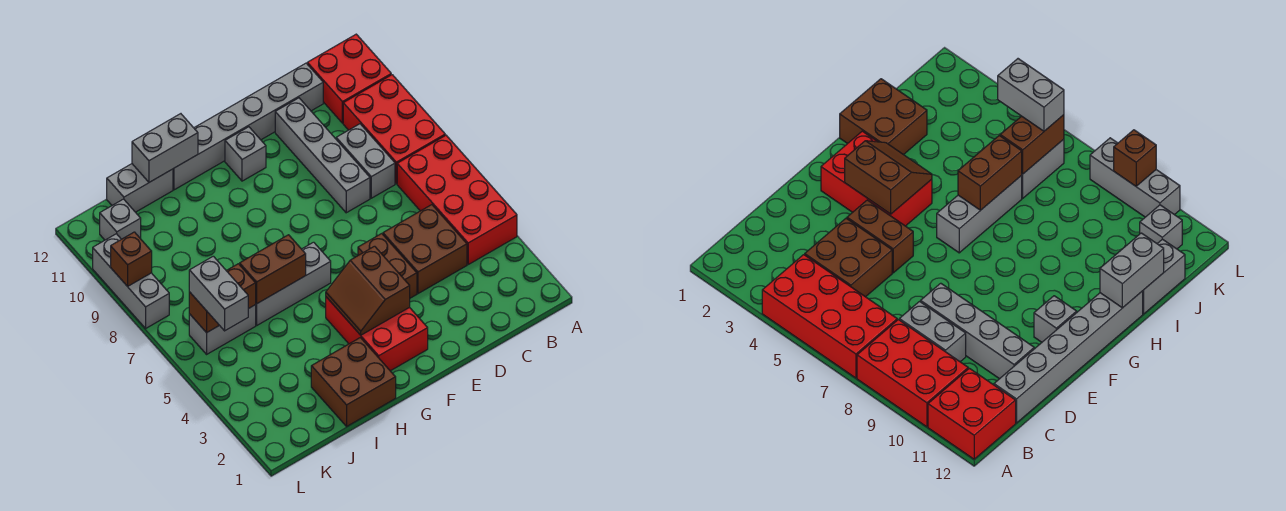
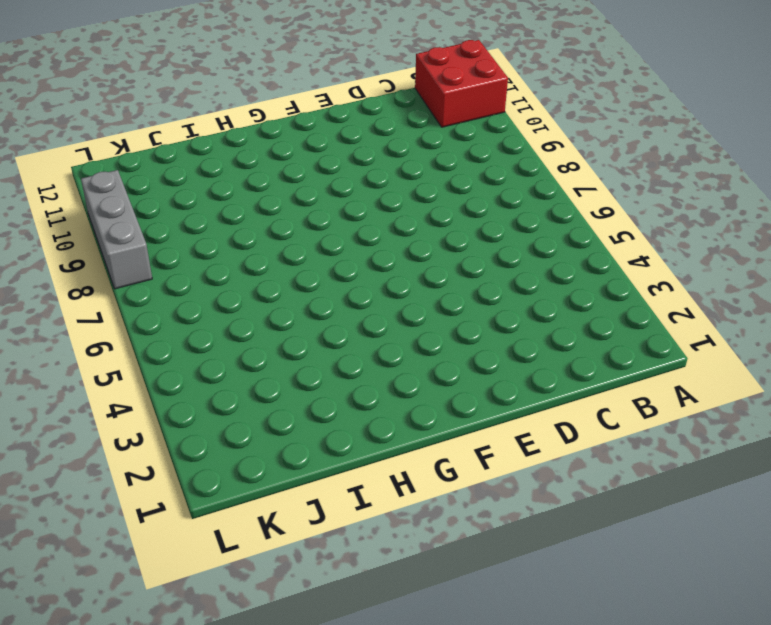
none -> red 2x4 brick [397,135,517,264]
none -> red 2x3 brick [343,75,445,184]
none -> brown 2x2 brick [383,205,467,294]

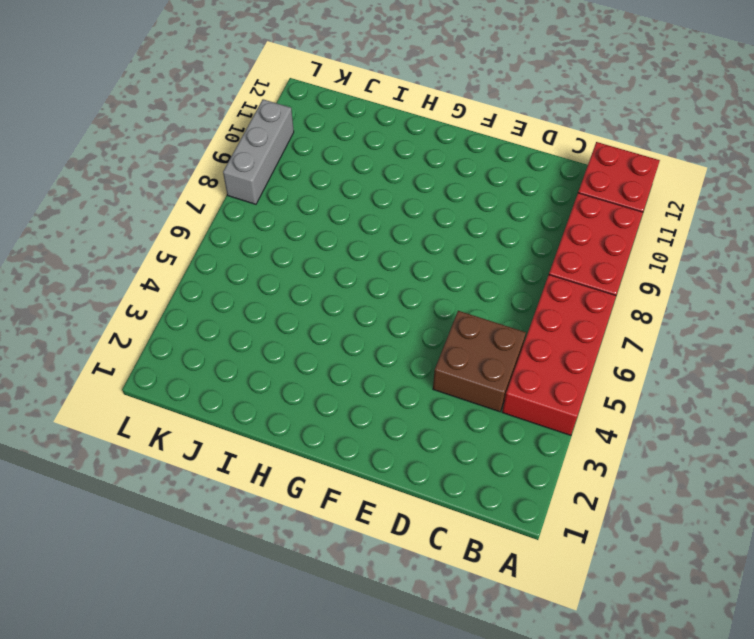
none -> grey 1x2 brick [336,124,395,198]
none -> grey 1x6 brick [173,63,323,190]
none -> grey 1x4 brick [275,98,370,213]

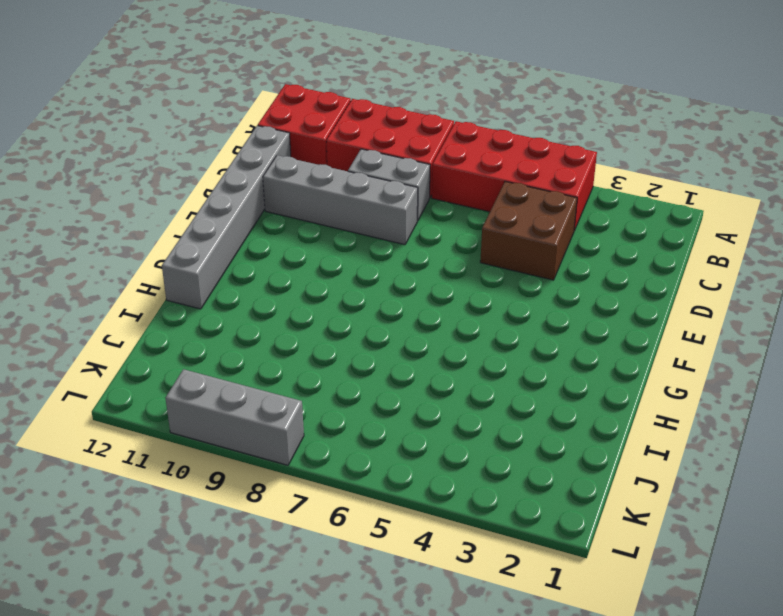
none -> brown 1x2 brick [358,234,417,298]
none -> red 2x3 brick [326,297,428,371]
none -> grey 1x1 brick [225,127,266,181]

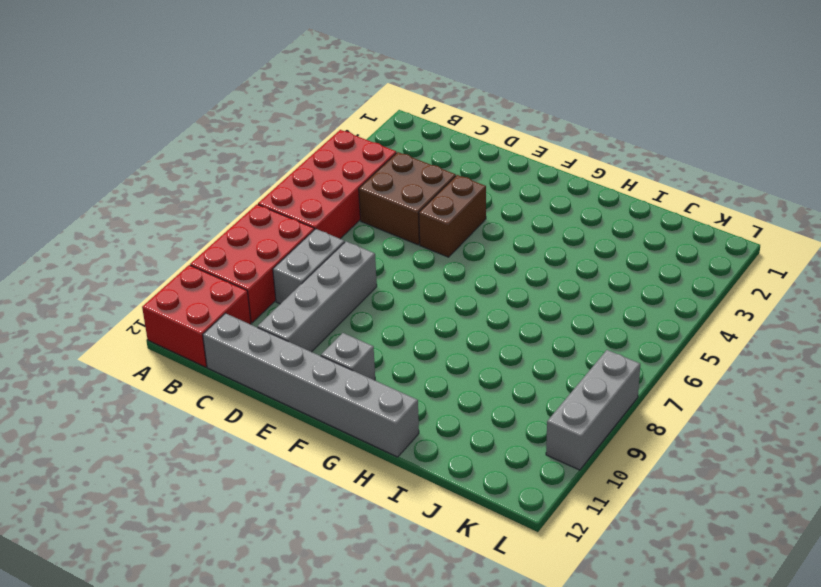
none -> red 2x3 brick [326,297,428,371]
none -> grey 1x3 brick [256,242,331,325]
none -> brown 2x2 brick [311,338,396,426]

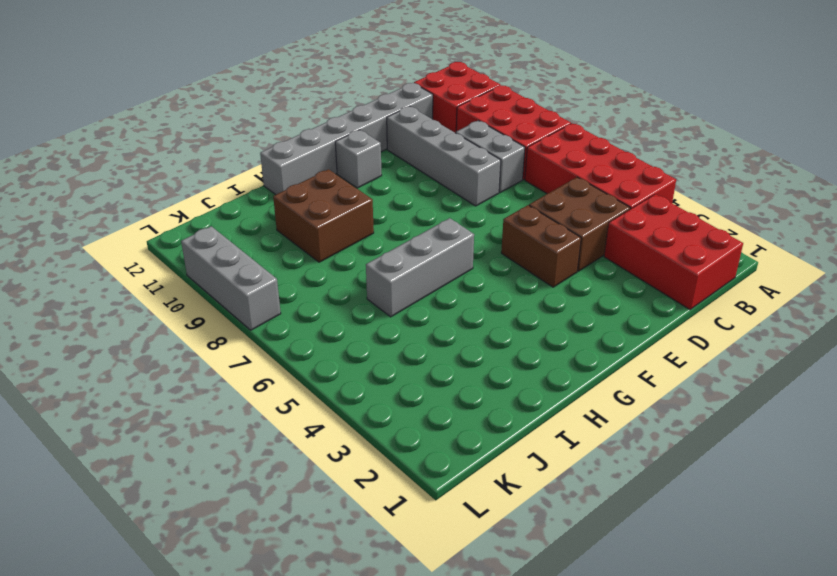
red 2x3 brick [604,194,743,309] -> red 2x3 brick moved to [326,297,428,371]
brown 2x2 brick [273,169,374,262] -> brown 2x2 brick moved to [311,338,396,426]
none -> grey 1x2 brick [107,164,173,212]
none -> grey 1x2 brick [189,305,256,354]
none -> grey 1x1 brick [100,199,141,240]

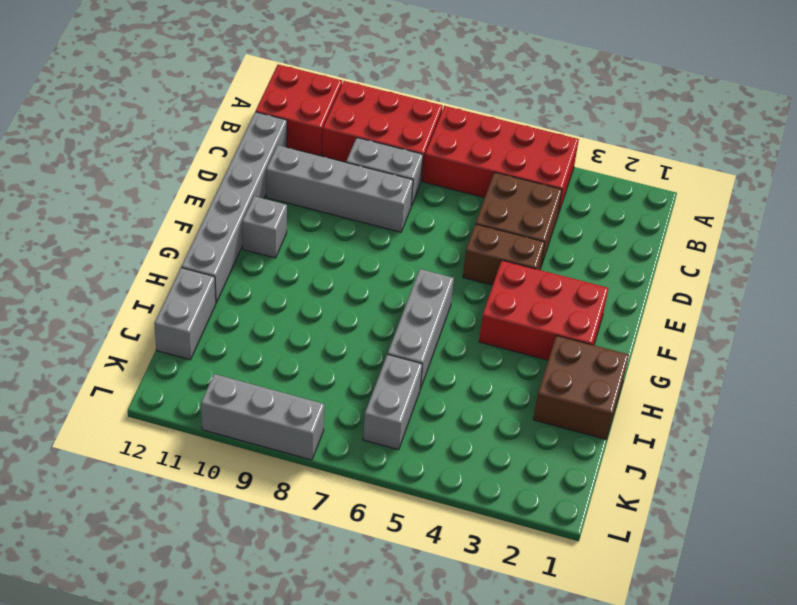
none -> grey 1x1 brick [100,199,141,240]
none -> brown 2x2 slope [326,246,410,335]
none -> brown 1x2 brick [240,235,306,304]

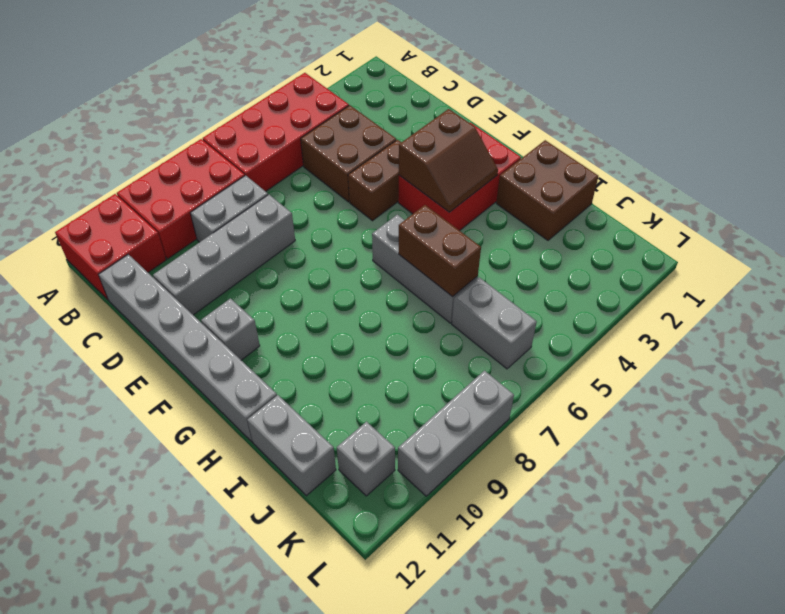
none -> grey 1x2 brick [132,114,198,182]
none -> brown 1x2 brick [189,264,256,333]
none -> brown 1x1 brick [111,232,152,286]

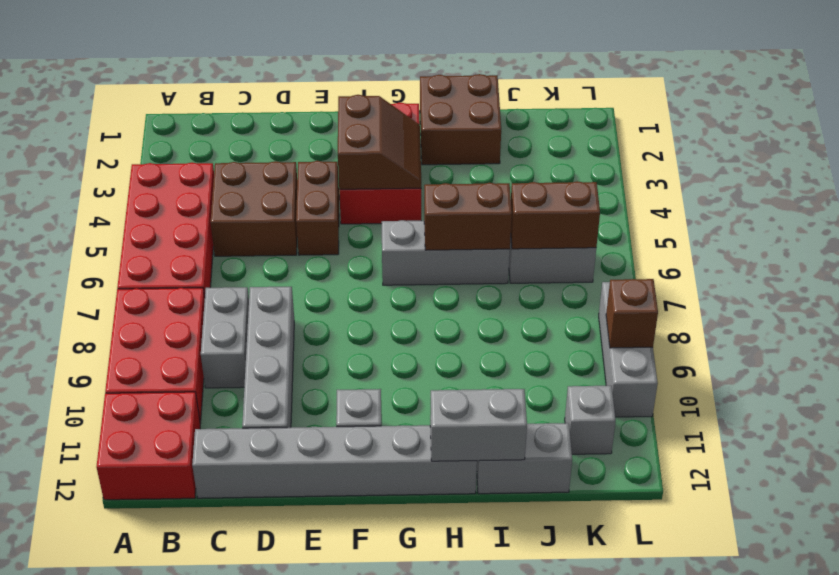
none -> grey 1x2 brick [189,256,248,331]

